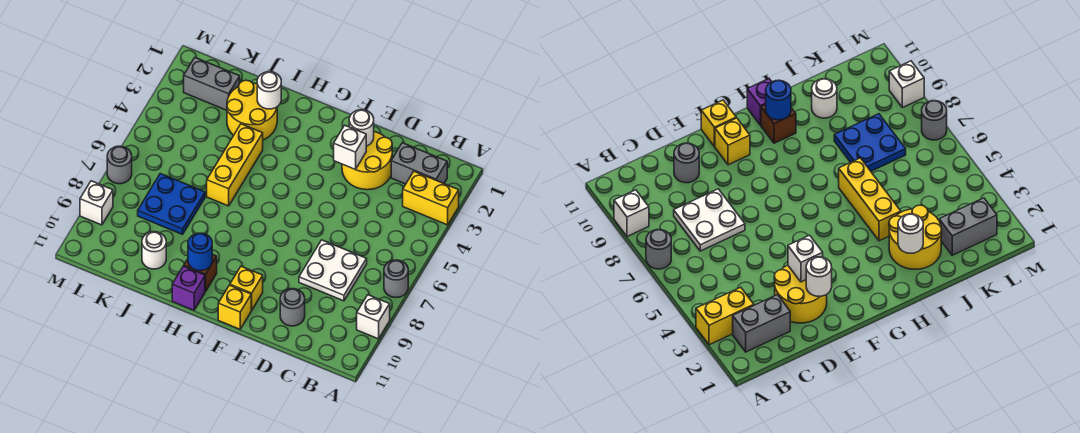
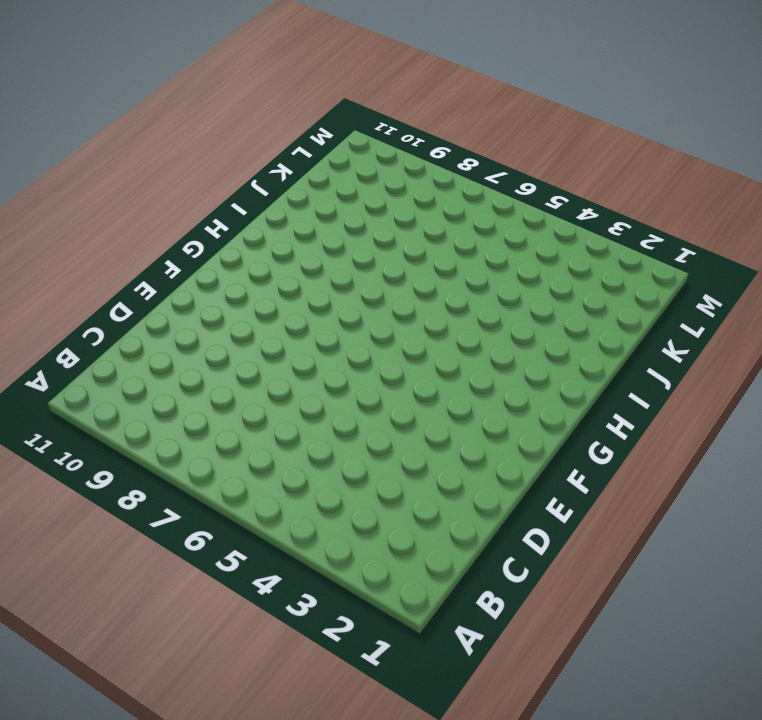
none -> yellow 1x2 brick [403,171,459,225]
none -> grey 1x1 round brick [384,260,408,297]
none -> white 1x1 brick [357,295,390,339]

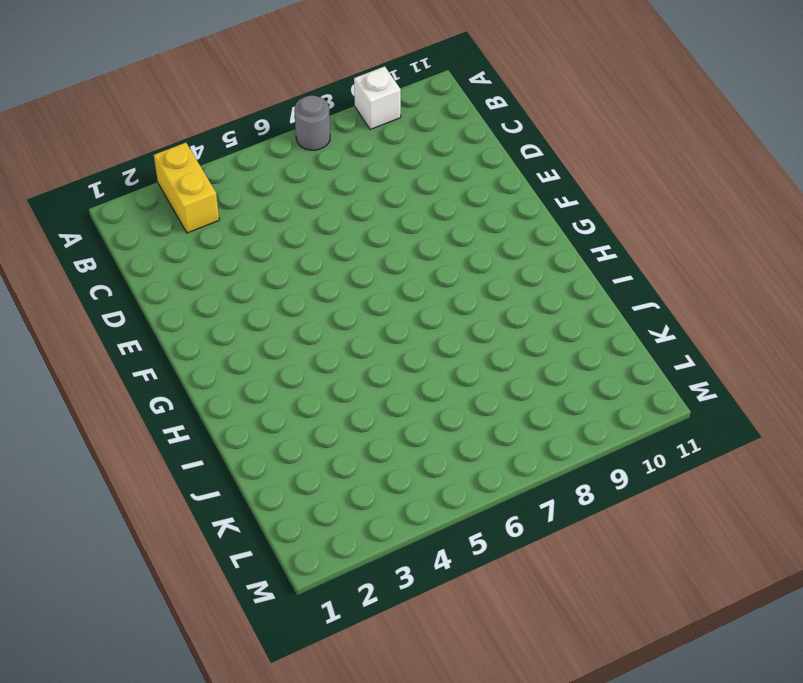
none -> grey 1x2 brick [391,143,447,184]
none -> white 2x2 plate [299,240,367,301]
none -> yellow 2x2 round brick [342,132,392,190]

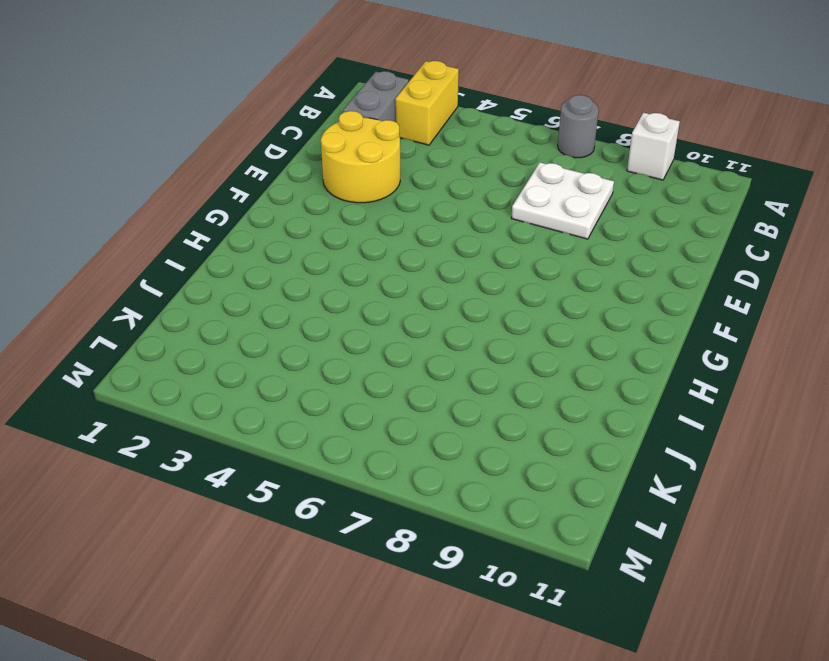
none -> grey 1x1 round brick [280,289,305,326]
none -> yellow 1x1 brick [230,266,263,310]
none -> yellow 1x1 brick [218,285,251,329]

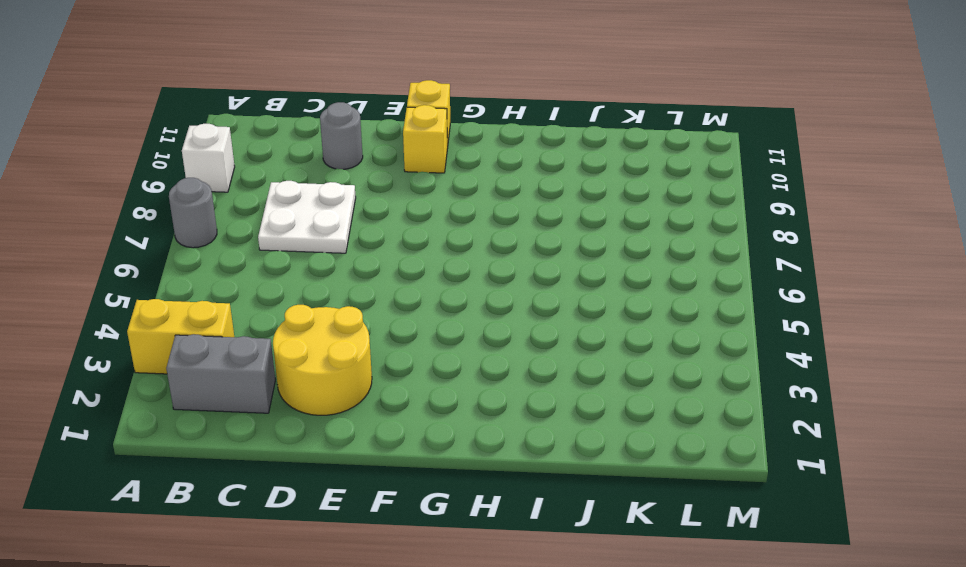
none -> brown 1x1 brick [184,254,217,291]
none -> purple 1x1 brick [172,266,205,310]
none -> yellow 2x2 round brick [227,80,277,140]

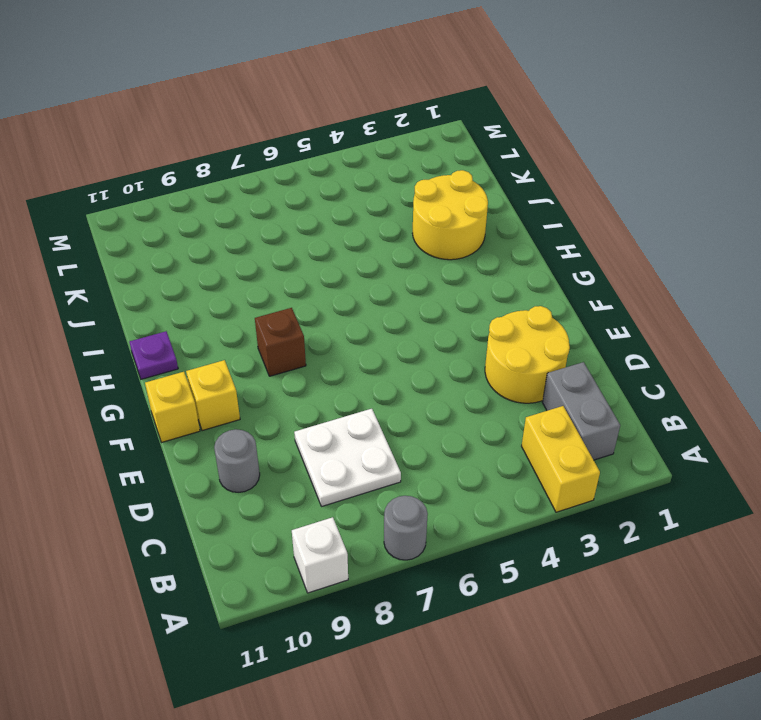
brown 1x1 brick [255,308,306,376] -> brown 1x1 brick moved to [184,254,217,291]
purple 1x1 plate [130,331,178,379] -> purple 1x1 brick [172,266,205,310]
none -> yellow 1x3 brick [207,124,263,206]
none -> blue 2x2 plate [138,174,205,234]
none -> white 1x1 round brick [142,232,166,269]

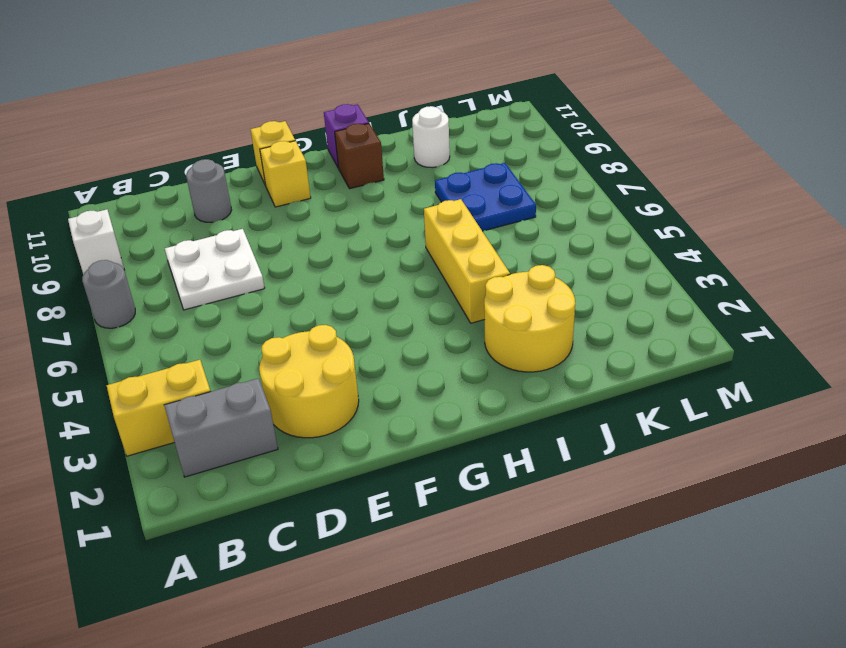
none -> grey 1x2 brick [184,58,240,110]
none -> grey 1x1 round brick [107,146,132,184]
none -> white 1x1 brick [80,181,113,225]

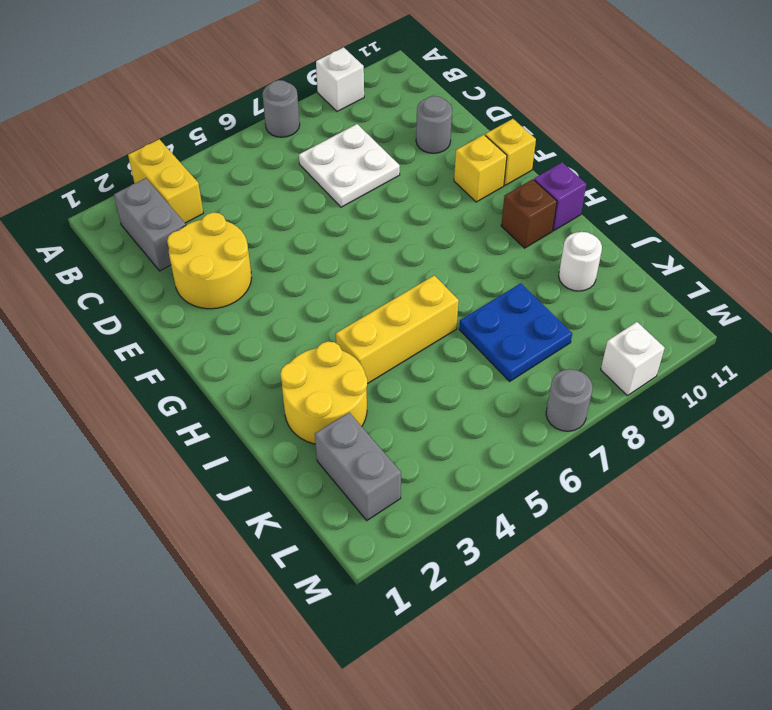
none -> white 1x1 round brick [349,110,374,146]
none -> white 1x1 brick [334,125,366,169]
none -> blue 1x1 round brick [188,233,212,271]

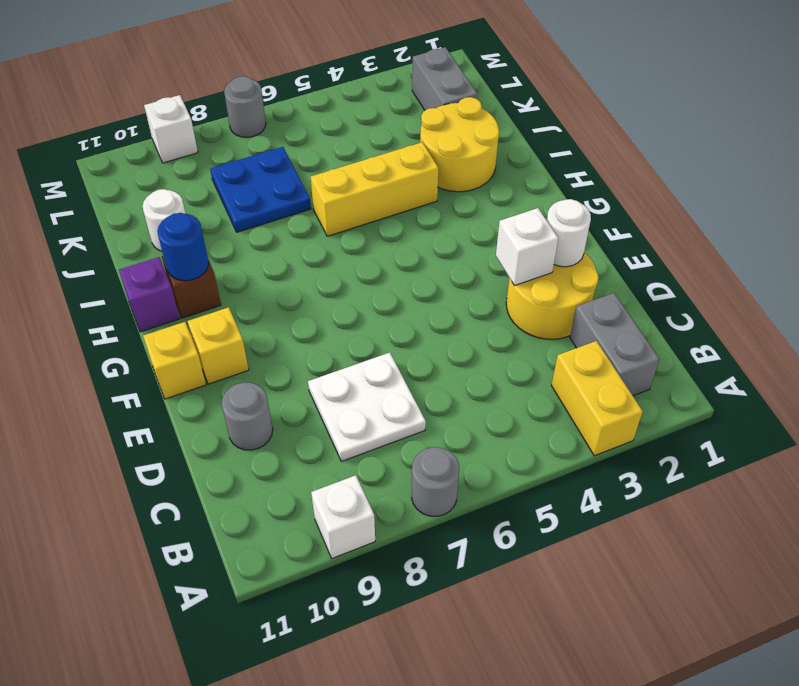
none -> white 1x1 round brick [257,72,281,109]

